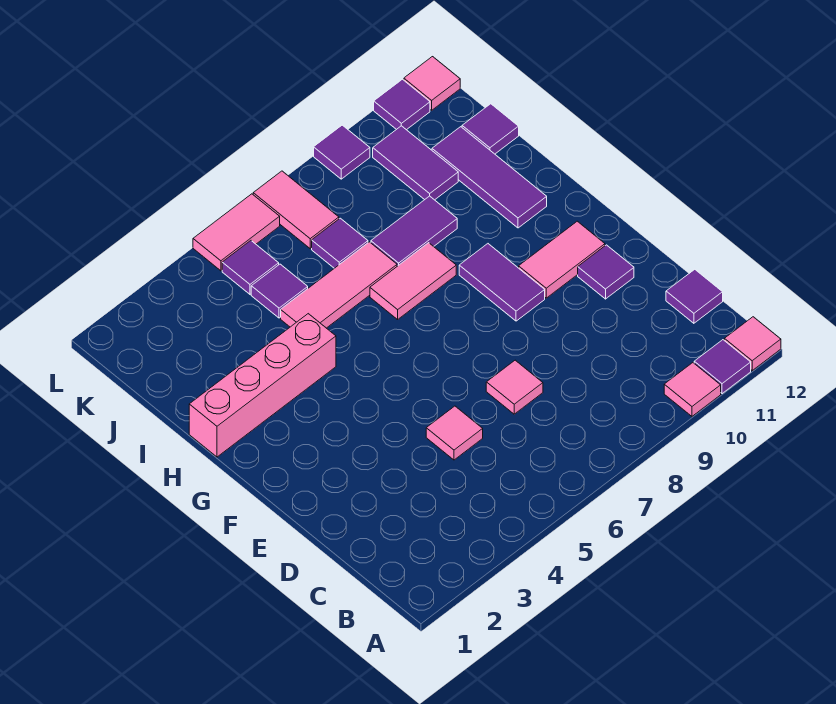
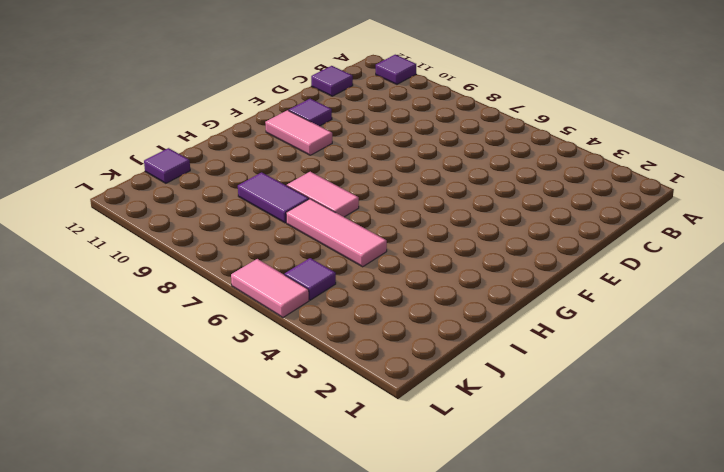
none -> pink 1x1 tile [664,363,721,416]
none -> pink 1x1 tile [724,317,781,371]
none -> pink 1x1 tile [426,406,483,460]

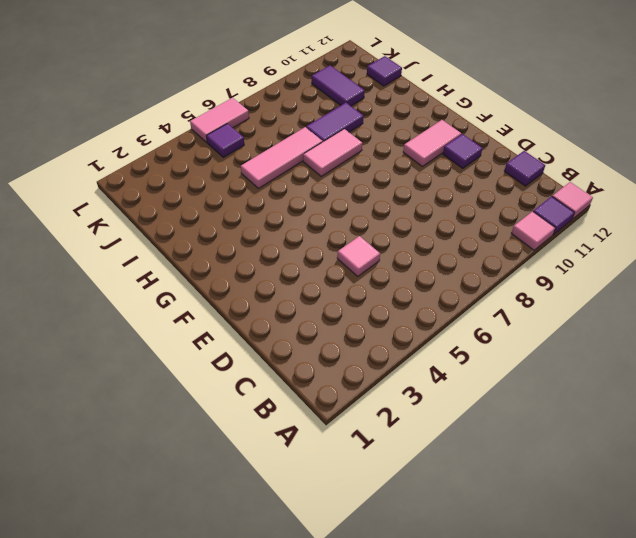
none -> pink 1x1 tile [486,360,543,414]
none -> purple 1x2 tile [459,244,545,321]
none -> pink 1x4 brick [189,314,336,457]

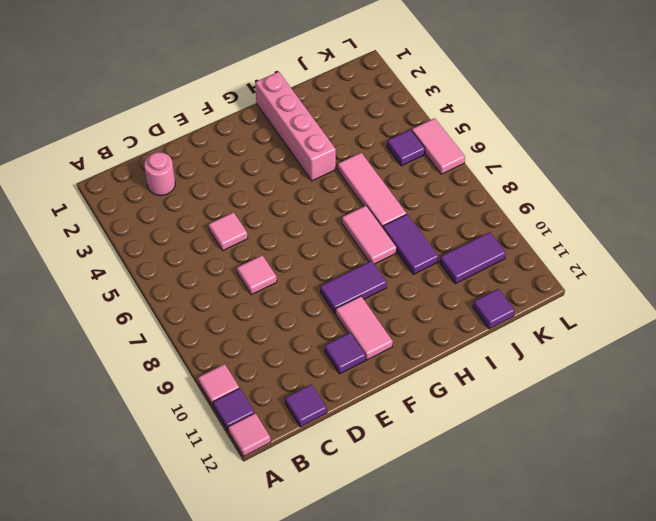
pink 1x1 round brick [144,152,175,195] -> none
none -> purple 1x3 tile [432,127,547,228]
none -> purple 1x1 tile [251,264,308,318]
none -> purple 1x1 tile [312,218,368,268]

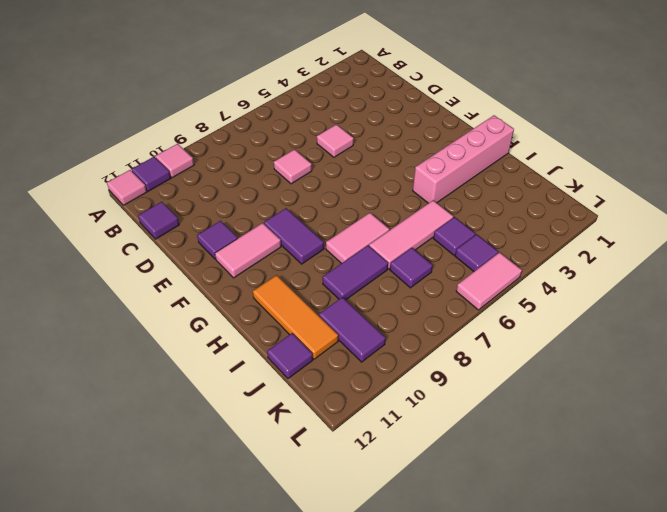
orange 1x3 tile [253,275,338,359] -> purple 1x3 tile [432,127,547,228]
none -> pink 1x2 tile [253,171,339,248]
none -> purple 1x1 tile [314,125,370,179]
none -> purple 1x1 tile [374,79,430,130]

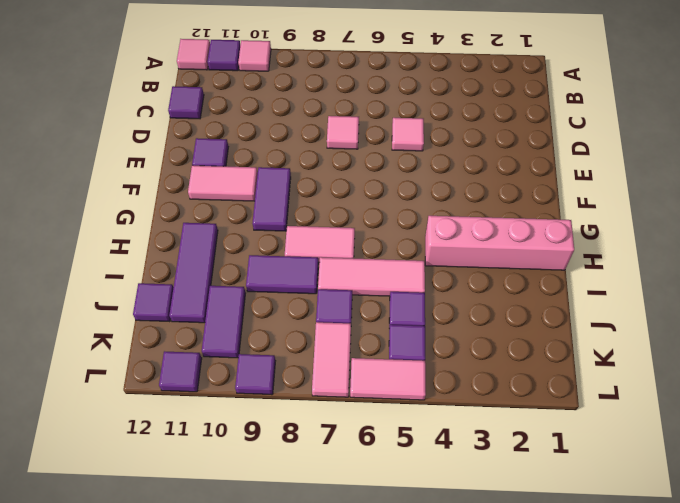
none -> pink 1x1 tile [404,57,460,110]

